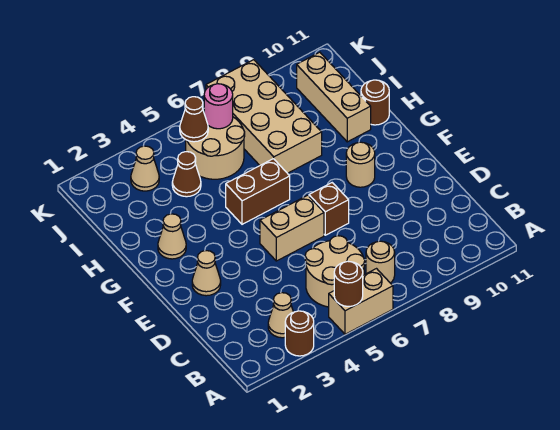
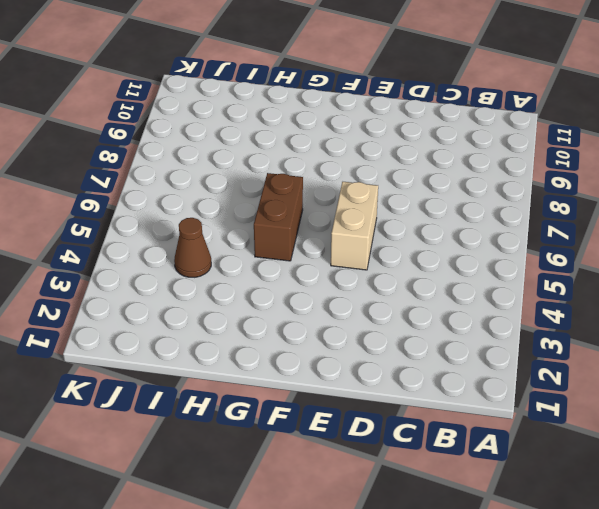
none -> brown 1x1 round brick [285,311,314,356]
none -> tan 1x2 brick [329,269,393,334]
none -> tan 1x1 cone [268,293,293,338]

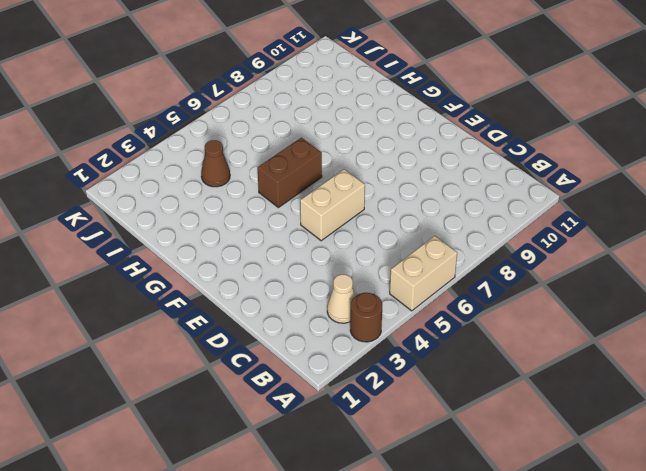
none -> tan 2x2 round brick [305,236,365,307]
none -> tan 1x1 round brick [366,241,395,283]
none -> tan 1x1 cone [192,251,221,296]

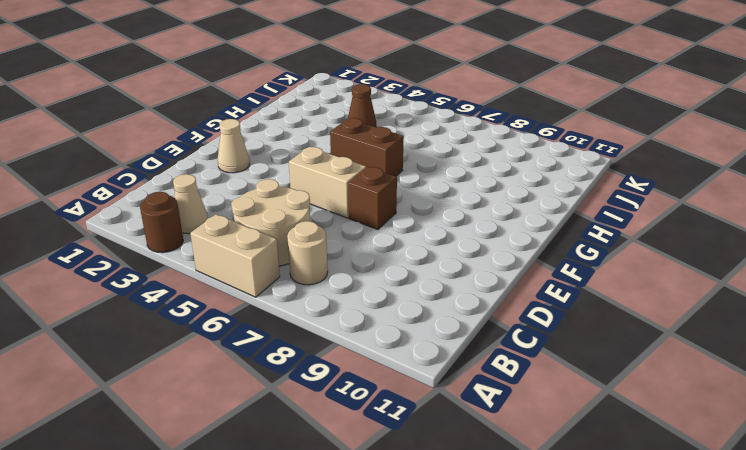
none -> tan 1x1 round brick [346,142,375,187]
none -> tan 1x1 cone [158,214,186,259]
none -> tan 2x4 brick [206,60,322,173]

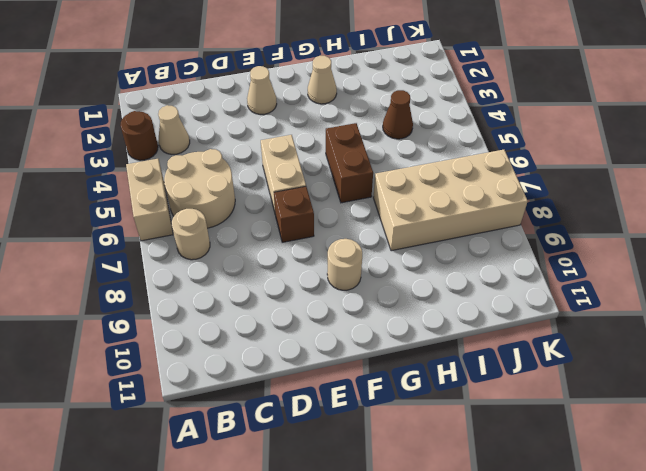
none -> tan 1x3 brick [297,52,371,142]
none -> brown 1x1 round brick [361,80,389,125]
none -> tan 2x2 round brick [186,117,245,179]

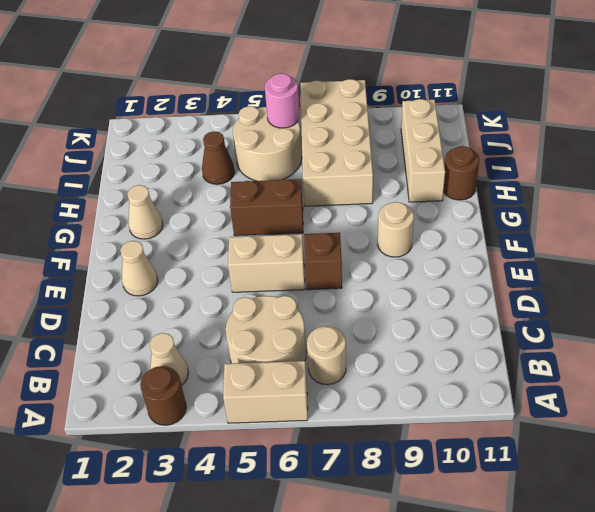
none -> tan 1x1 cone [131,146,159,191]
none -> brown 1x1 round brick [334,261,363,306]
none -> brown 1x1 cone [180,97,208,142]

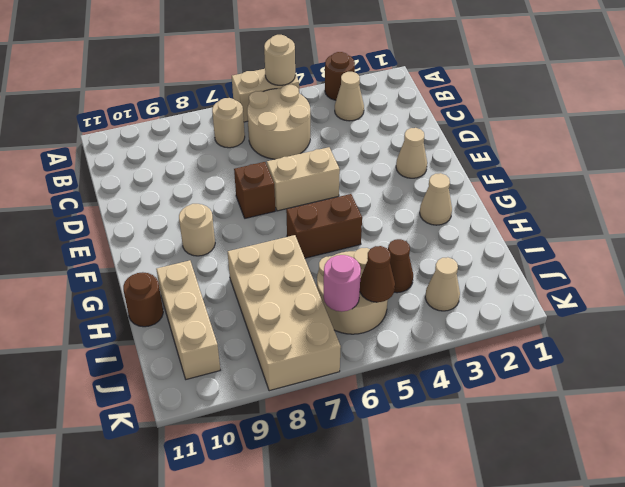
tan 1x1 round brick [264,35,295,85] -> brown 1x1 round brick [334,261,363,306]

